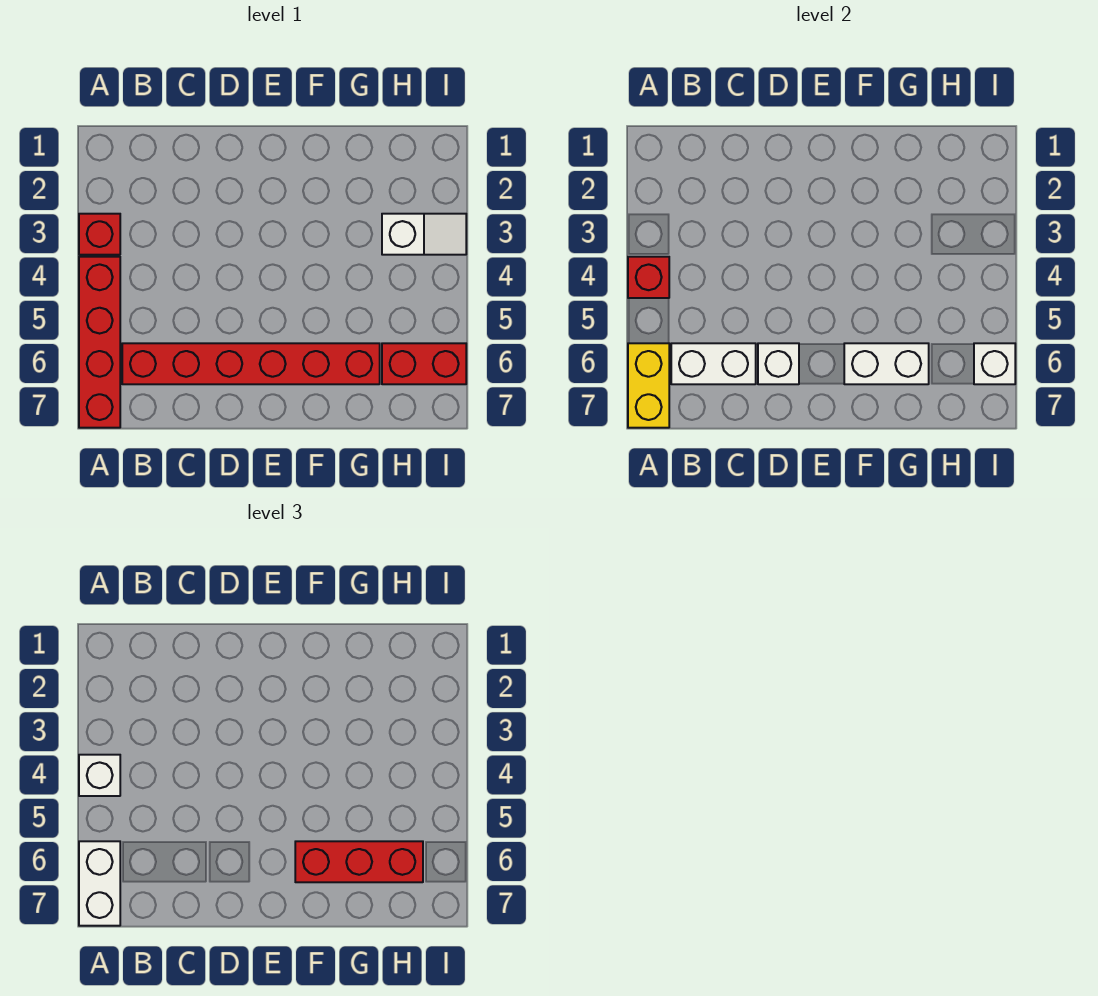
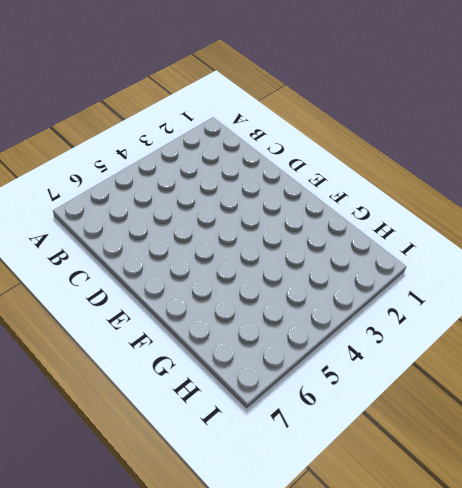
none -> red 1x1 brick [79,214,120,255]
none -> red 1x4 brick [79,257,120,428]
none -> red 1x6 brick [122,343,380,384]

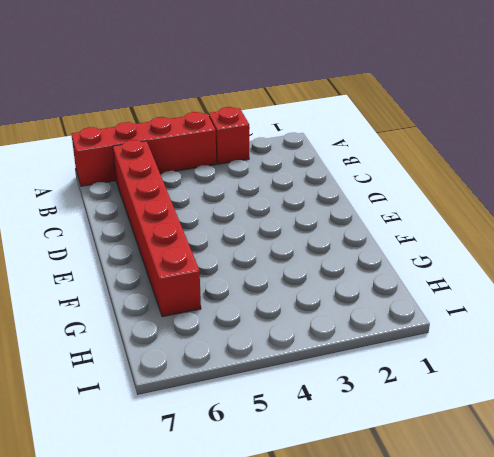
none -> white 1x2 slope [382,214,466,255]
none -> red 1x2 brick [382,343,466,384]
none -> red 1x1 brick [628,257,669,298]

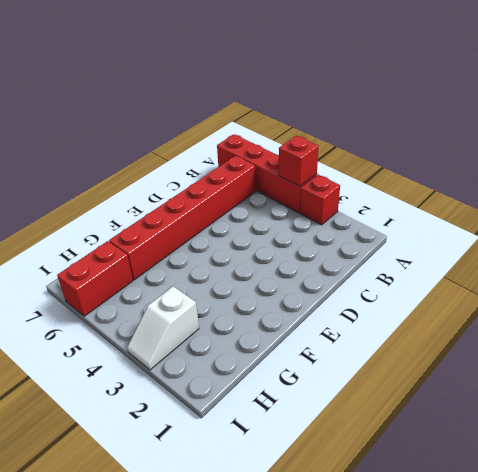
none -> yellow 1x2 brick [628,343,669,428]
none -> white 1x2 brick [671,343,756,384]
none -> white 1x1 brick [758,343,799,384]

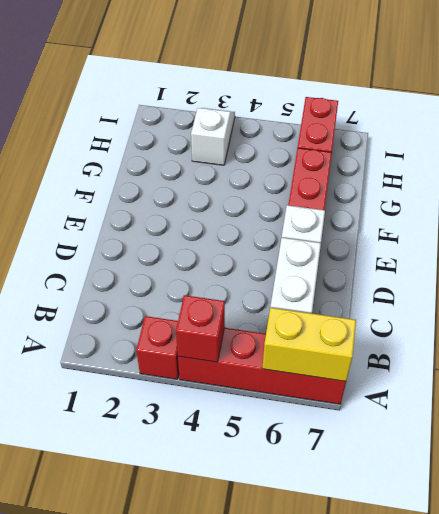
none -> white 1x2 brick [844,343,929,384]
none -> white 1x1 brick [974,343,1015,384]
none -> white 1x1 brick [79,755,120,796]

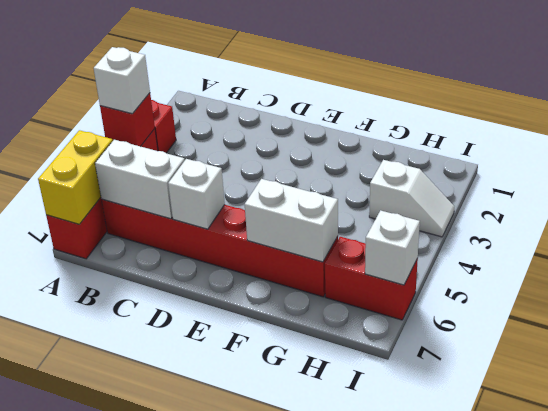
none -> white 1x2 brick [79,841,120,926]
none -> red 1x3 brick [295,841,423,882]

